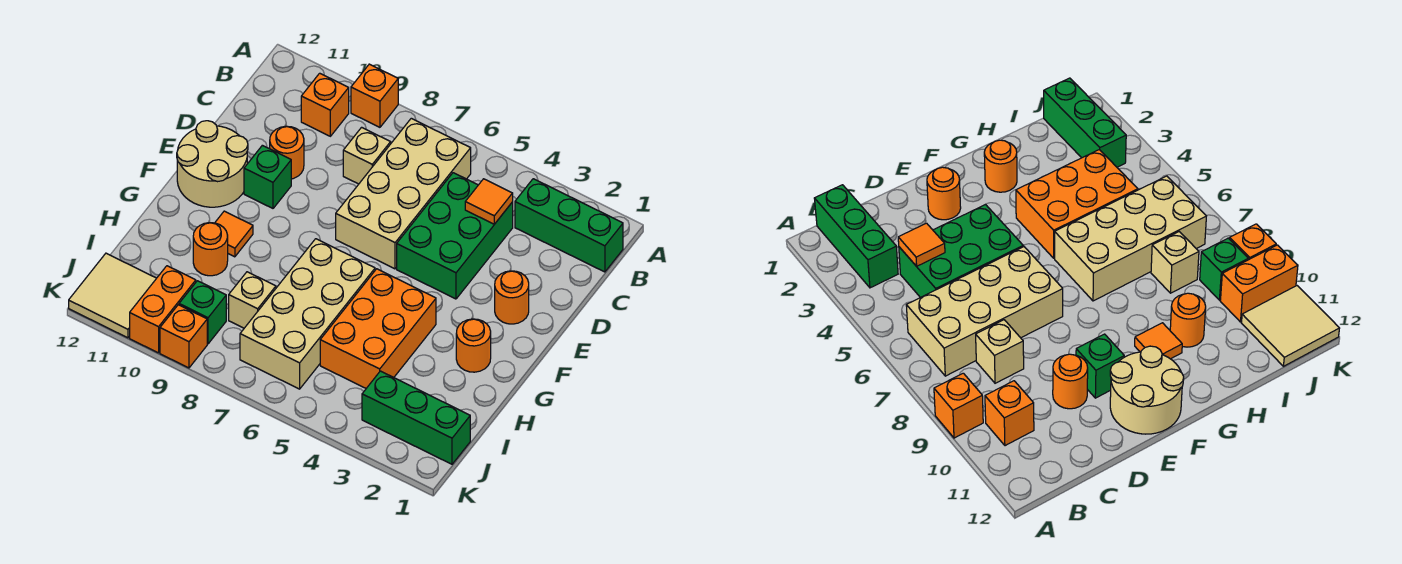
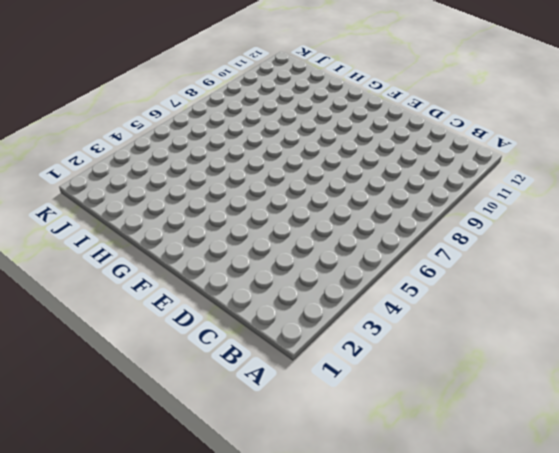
none -> orange 1x1 brick [351,64,398,127]
none -> green 1x3 brick [515,179,623,272]
none -> tan 2x4 brick [336,118,471,269]

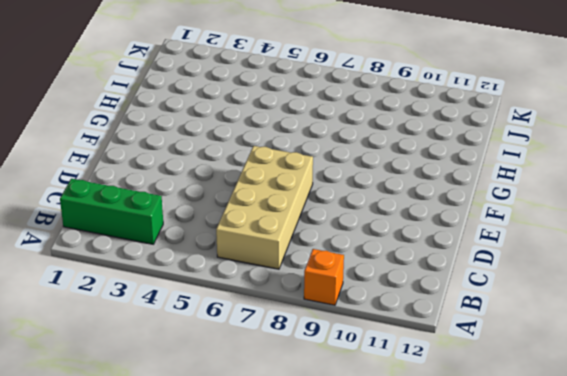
none -> orange 1x1 brick [301,73,349,136]
none -> green 2x3 brick [397,173,513,299]
none -> tan 1x1 brick [343,127,391,184]

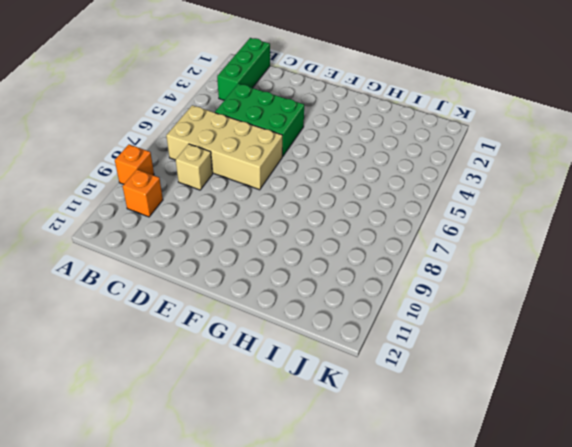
none -> orange 1x1 round brick [270,126,304,179]
none -> orange 1x1 round brick [495,271,529,324]
none -> green 1x1 brick [244,145,291,208]

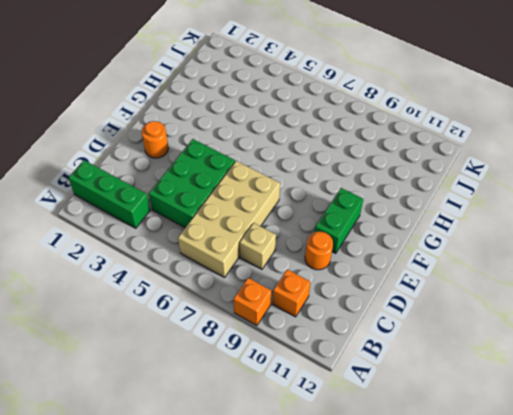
green 1x2 brick [315,188,363,253] -> green 1x1 brick [244,145,291,208]
none -> tan 2x2 round brick [177,121,248,207]
none -> orange 1x1 round brick [456,319,491,372]
none -> orange 2x3 brick [320,269,436,388]

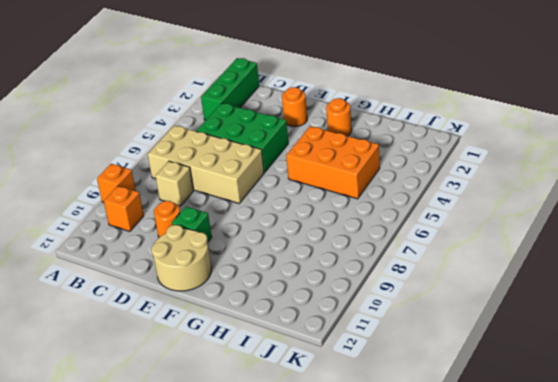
none -> tan 2x4 brick [240,239,375,389]
none -> orange 1x1 tile [215,211,253,257]
none -> orange 1x1 round brick [193,223,228,276]

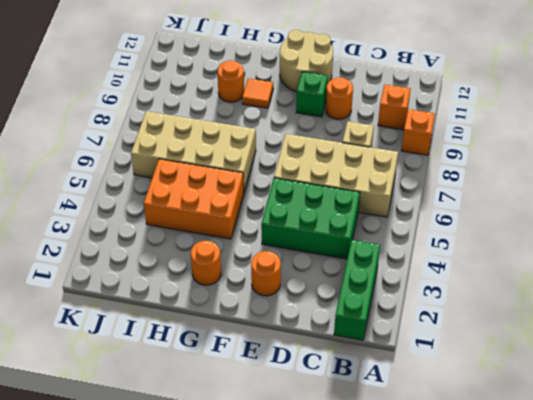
none -> tan 1x1 brick [229,272,276,328]
none -> green 1x3 brick [362,371,470,464]
none -> green 1x1 brick [179,281,226,344]

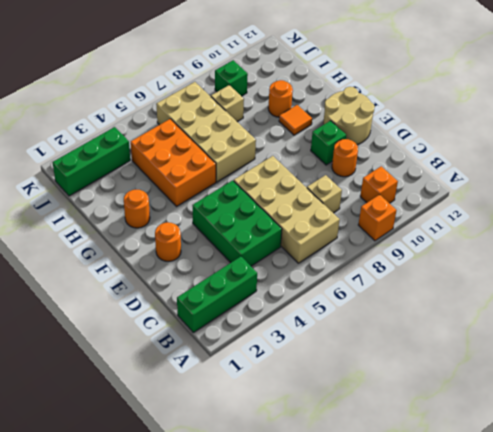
none -> orange 1x2 brick [130,266,196,353]
none -> tan 2x2 tile [69,253,156,338]
none -> orange 1x1 brick [160,305,207,368]

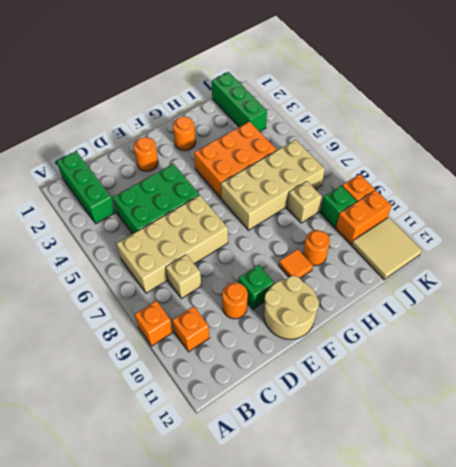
none -> orange 1x1 tile [465,179,513,224]

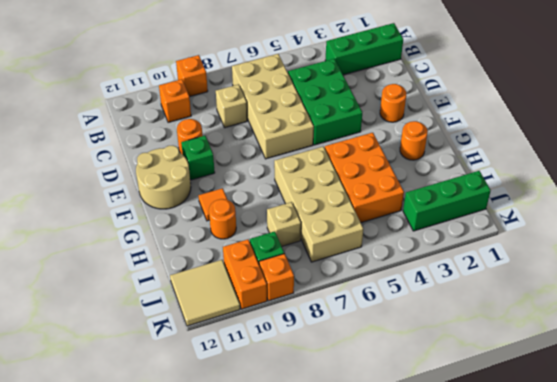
none -> orange 1x1 tile [465,179,513,224]

